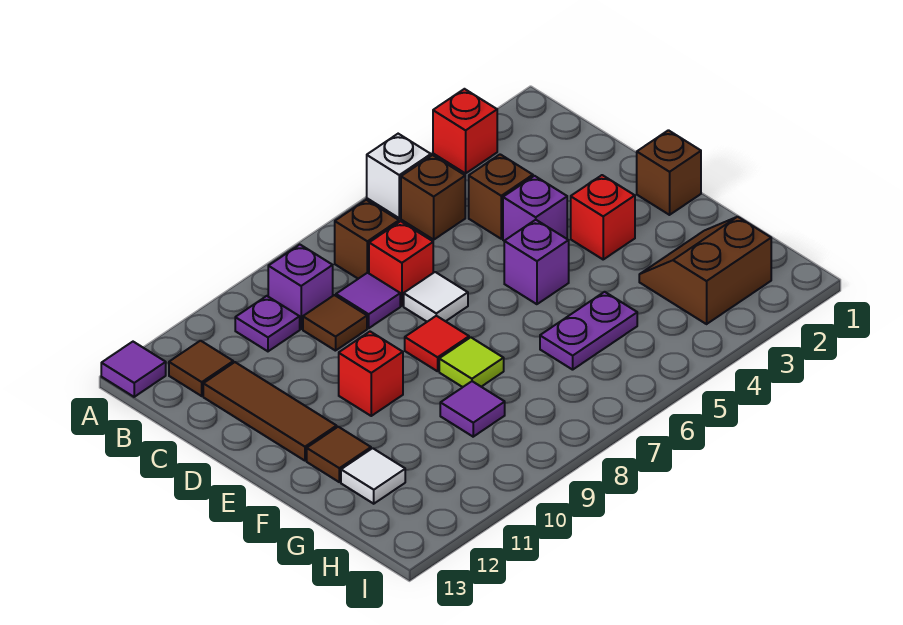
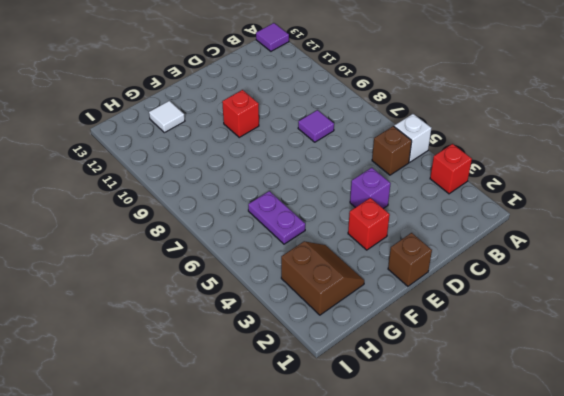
none -> brown 1x1 brick [335,200,399,279]
none -> purple 1x1 brick [268,245,333,329]
none -> purple 1x1 plate [235,296,300,351]

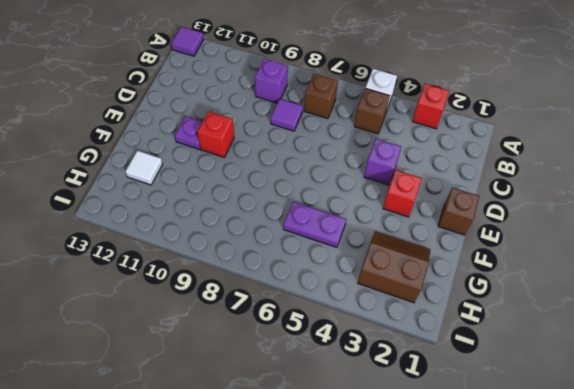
purple 1x1 plate [175,116,202,149] -> purple 1x1 plate moved to [235,296,300,351]
none -> brown 1x1 tile [169,341,233,396]
none -> brown 1x1 brick [469,154,533,239]
none -> red 1x1 brick [369,221,433,306]

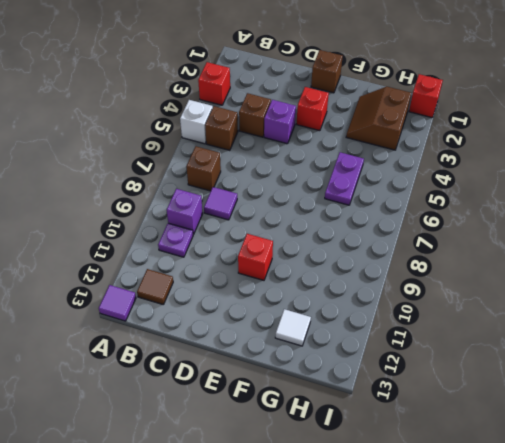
red 1x1 brick [409,74,443,118] -> red 1x1 brick moved to [369,221,433,306]
none -> brown 1x1 tile [303,295,367,351]
none -> brown 1x3 tile [203,362,337,461]
none -> white 1x1 tile [404,272,468,322]

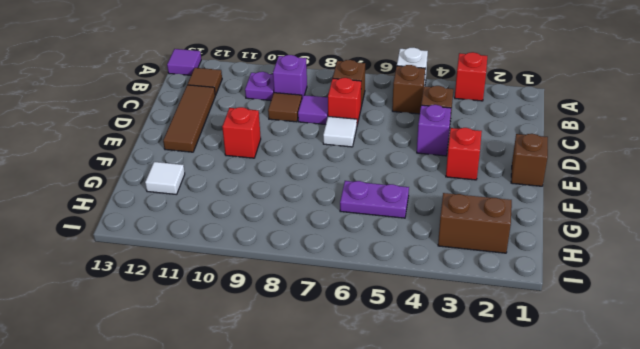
none -> purple 1x1 brick [504,220,569,304]
none -> red 1x1 tile [405,316,469,371]
none -> lime 1x1 tile [439,337,504,387]

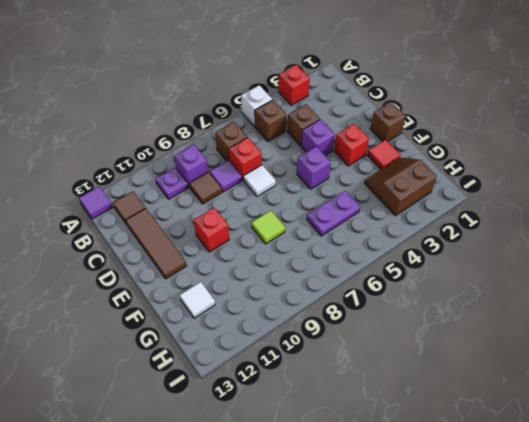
red 1x1 tile [367,140,400,170] -> red 1x1 tile moved to [405,316,469,371]
none -> brown 1x1 tile [307,427,371,482]
none -> purple 1x1 tile [440,381,505,437]

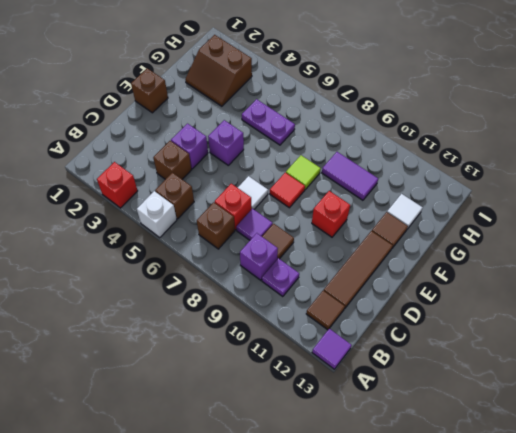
purple 1x2 tile [322,152,378,200] -> purple 1x1 tile [440,381,505,437]
none -> red 1x1 brick [571,175,635,259]

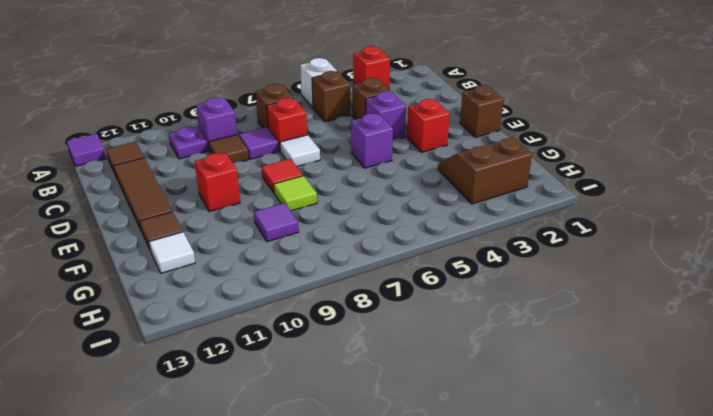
none -> purple 1x2 plate [540,292,637,370]

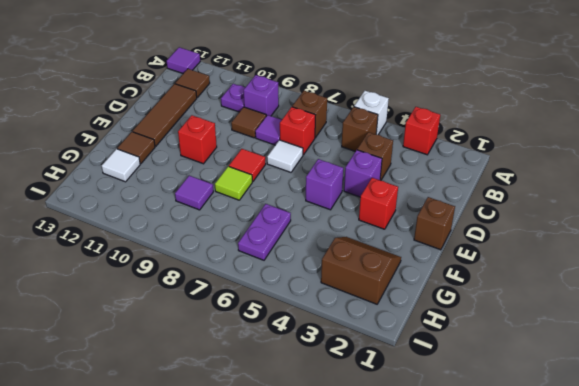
purple 1x2 plate [238,204,291,260] -> purple 1x2 plate turned to [540,292,637,370]

